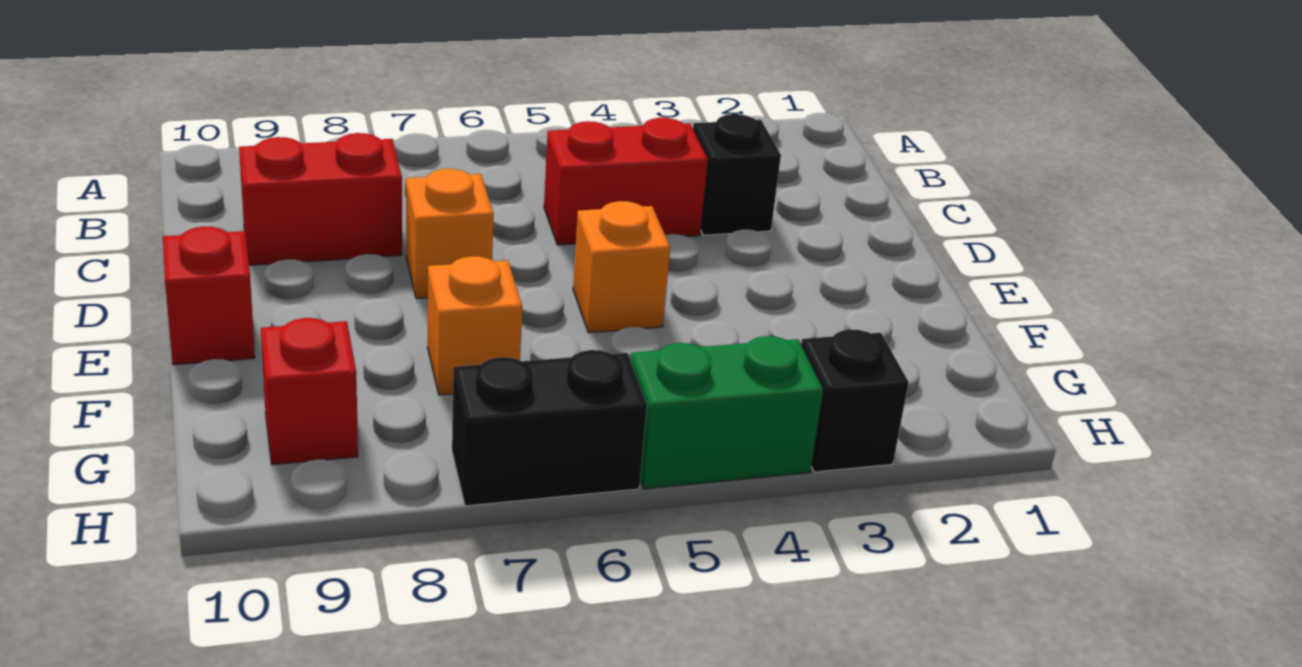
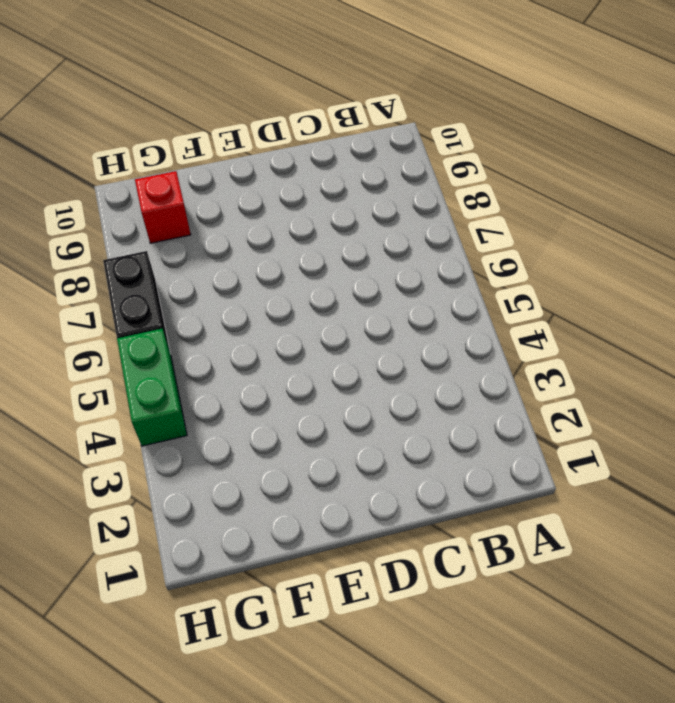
none -> black 1x1 brick [693,114,781,235]
none -> red 1x2 brick [544,118,708,245]

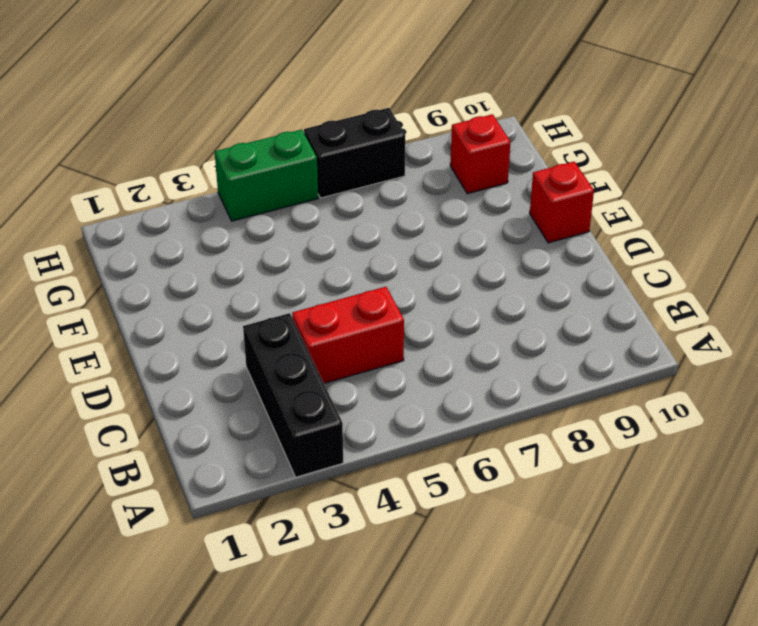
black 1x3 brick [243,313,343,477] -> black 1x1 brick [693,114,781,235]
none -> red 1x2 brick [239,133,402,265]
none -> orange 1x1 brick [406,169,494,299]

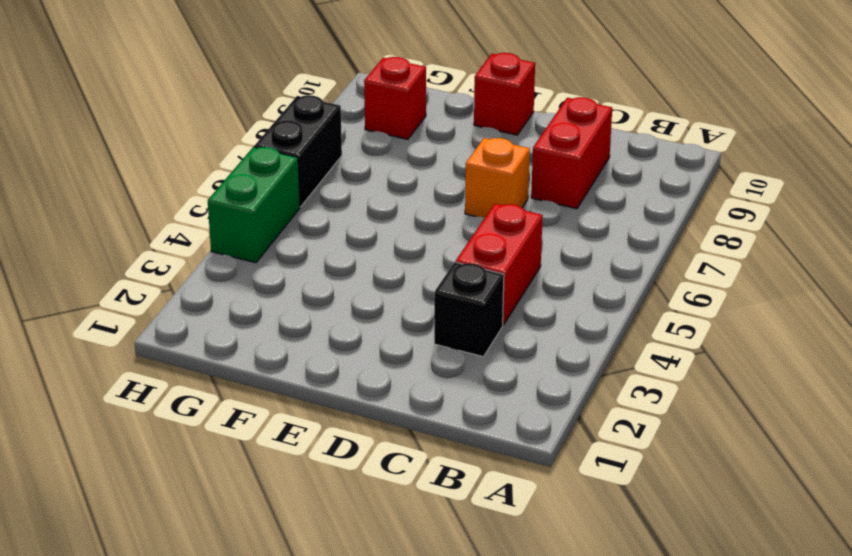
none -> orange 1x1 brick [573,201,670,333]
none -> orange 1x1 brick [428,256,522,395]

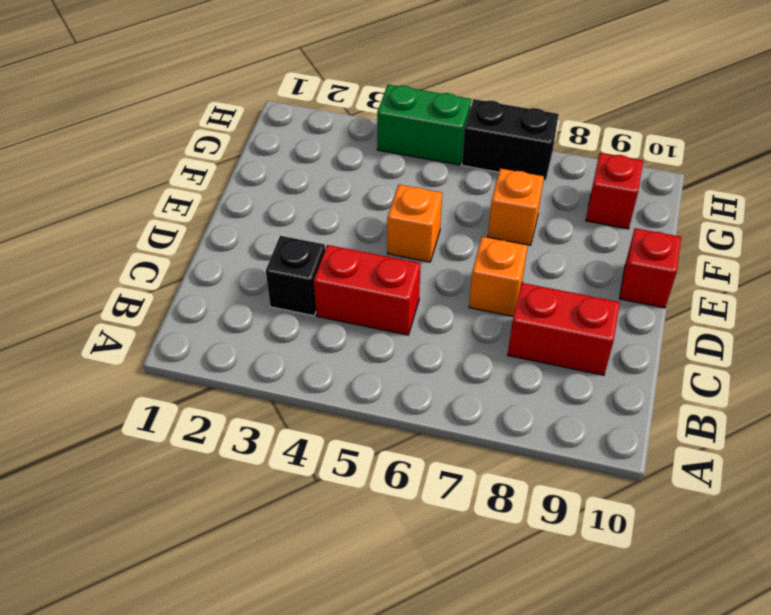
none -> black 1x1 brick [801,330,909,472]

